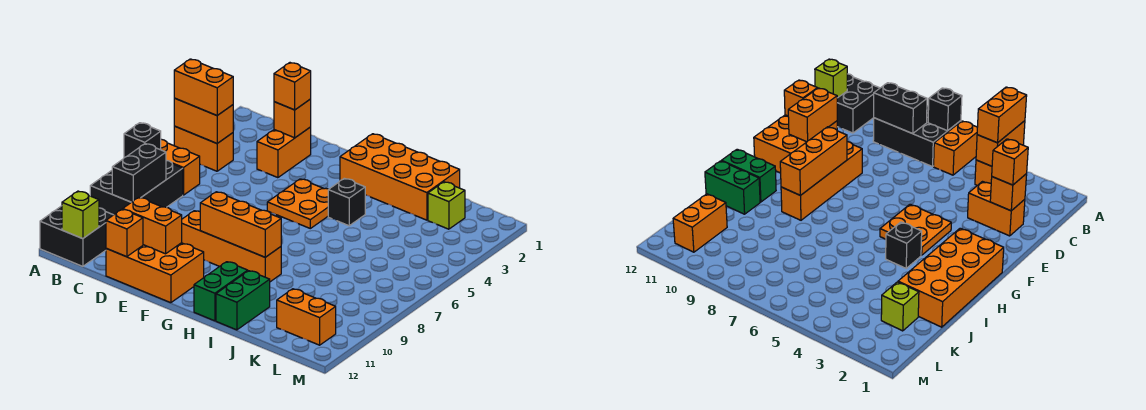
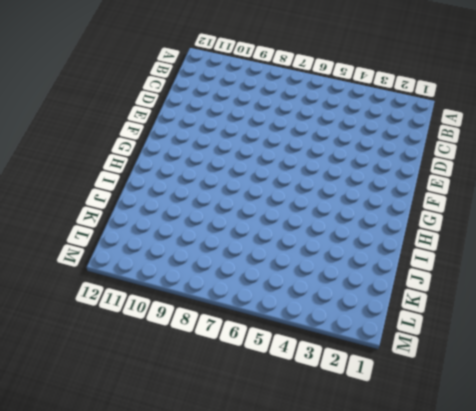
none -> orange 1x2 brick [174,126,233,171]
none -> orange 1x2 brick [161,139,200,195]
none -> black 2x3 brick [90,160,183,215]

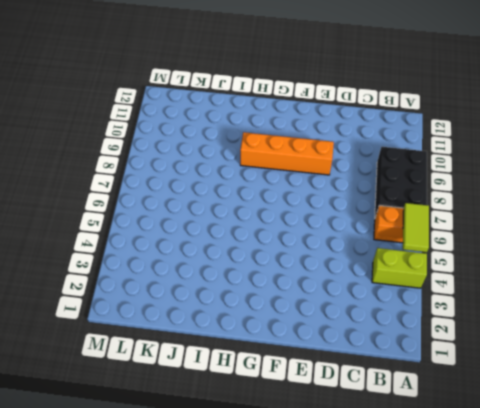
lime 1x2 brick [372,248,427,288] -> orange 1x2 brick [174,126,233,171]
lime 1x2 tile [403,203,429,252] -> none
none -> black 2x2 brick [40,206,113,266]
none -> orange 1x2 brick [257,127,311,178]
none -> orange 2x3 brick [106,243,204,303]

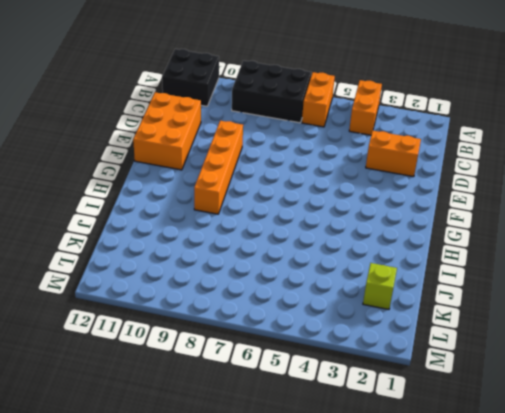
none -> orange 2x2 plate [267,179,329,228]
none -> orange 2x4 brick [340,134,460,220]
none -> black 1x1 brick [328,178,365,226]

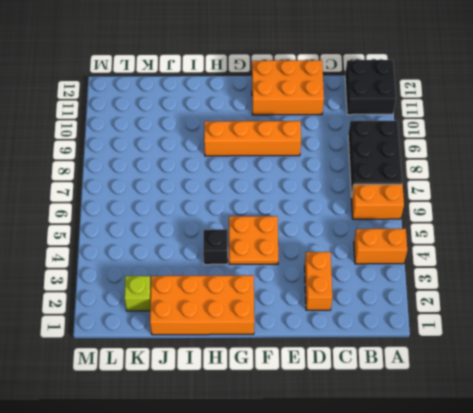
none -> green 1x2 brick [194,262,248,321]
none -> green 1x2 brick [216,271,270,330]
none -> orange 1x2 brick [277,289,336,345]

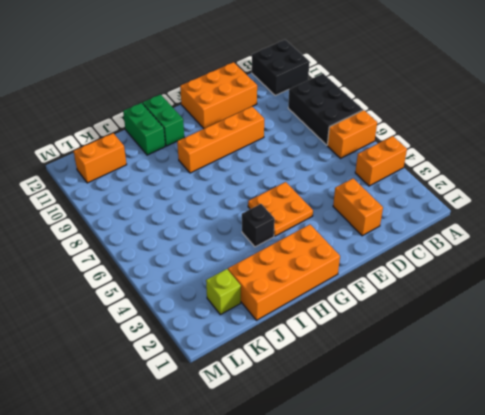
none -> orange 1x2 brick [174,98,233,143]
none -> black 1x1 brick [124,123,161,158]
none -> black 1x2 brick [112,144,166,202]

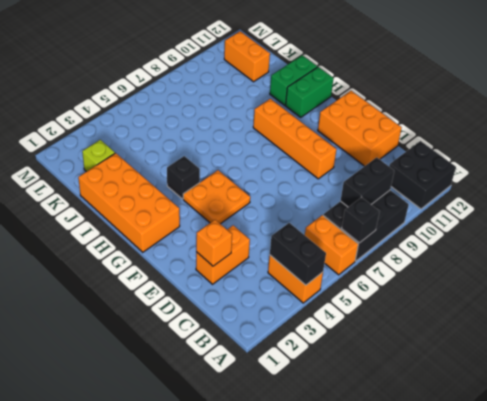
black 1x2 brick [270,223,326,285] -> orange 1x2 brick [174,98,233,143]
none -> lime 1x1 brick [62,191,99,239]
none -> orange 1x2 brick [123,197,182,254]
none -> orange 1x1 brick [106,209,143,257]

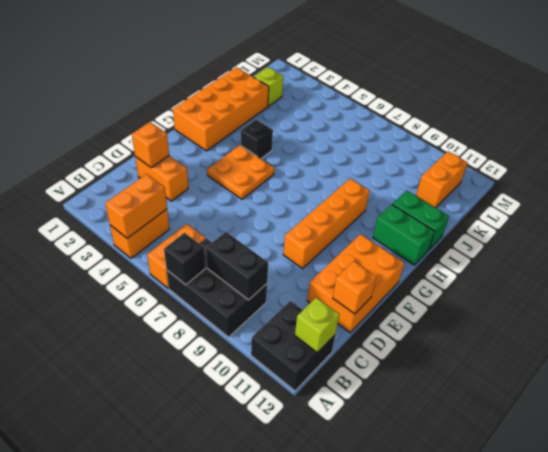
none -> orange 1x2 brick [123,197,182,254]
none -> orange 1x3 brick [200,192,281,257]
none -> orange 1x2 brick [174,59,233,115]

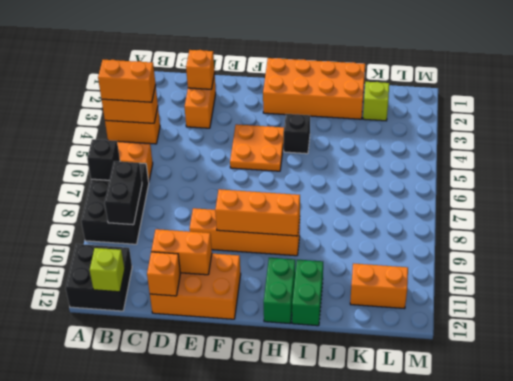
none -> orange 1x1 brick [274,63,311,110]

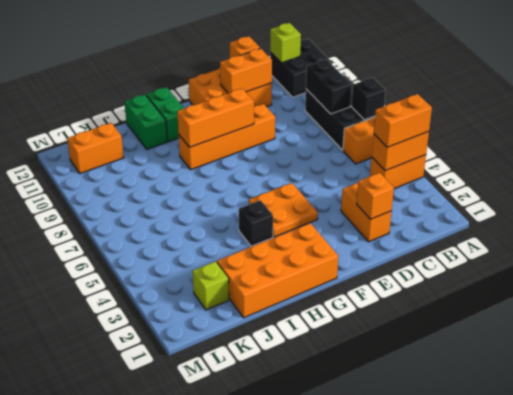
none -> orange 1x1 brick [274,63,311,110]

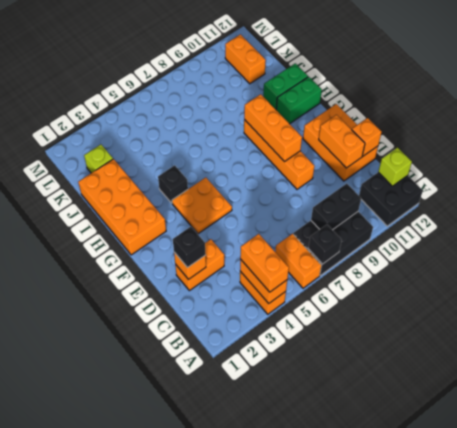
black 1x1 brick [173,227,206,268] -> orange 1x1 brick [274,63,311,110]

